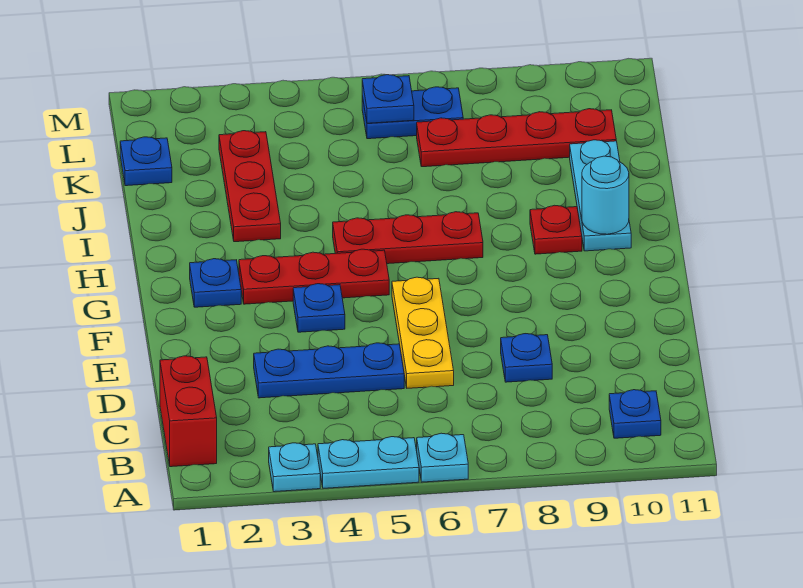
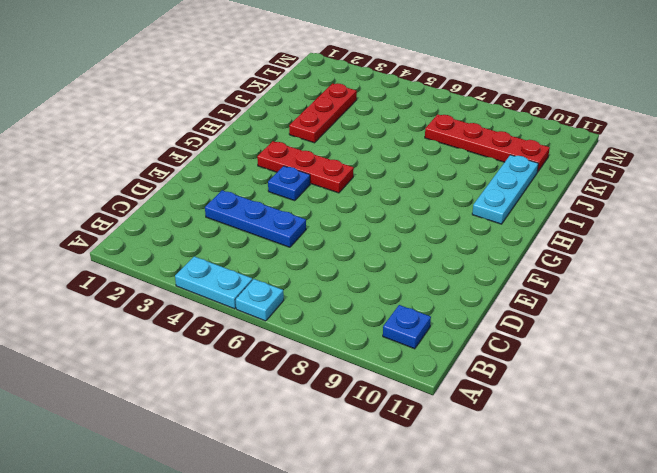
none -> cyan 1x1 plate [269,443,320,492]
none -> red 1x2 brick [160,356,217,467]
none -> yellow 1x3 plate [392,277,454,388]

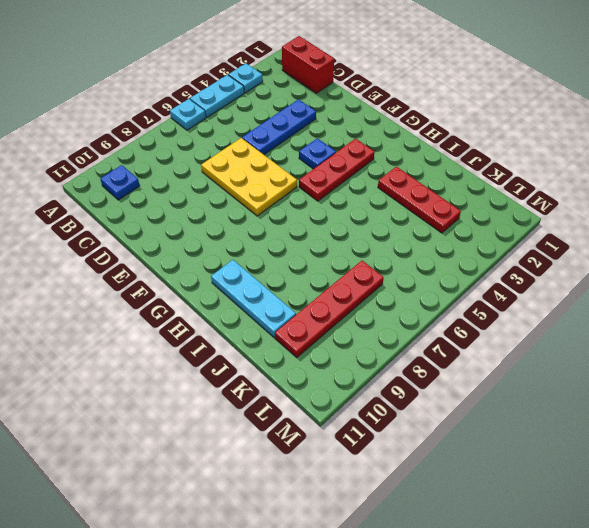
yellow 2x3 plate [201,138,297,216] -> yellow 1x3 plate [392,277,454,388]
none -> blue 1x1 plate [501,334,552,382]
none -> blue 1x1 plate [190,259,241,307]
none -> red 1x3 plate [333,212,483,264]

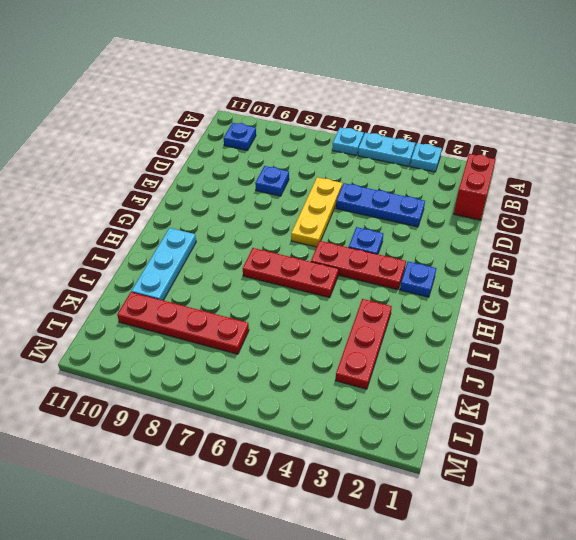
none -> red 1x1 plate [530,205,582,254]
none -> blue 1x1 plate [120,137,172,186]
none -> blue 1x2 plate [362,87,463,139]

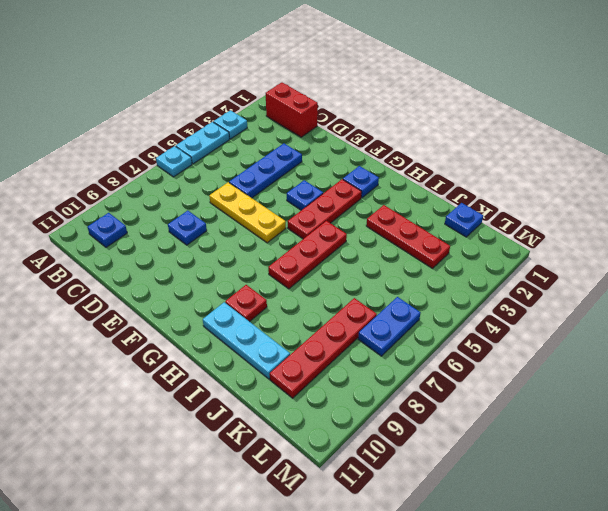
none -> cyan 1x1 round brick [582,156,629,234]
none -> blue 1x1 plate [362,75,414,123]

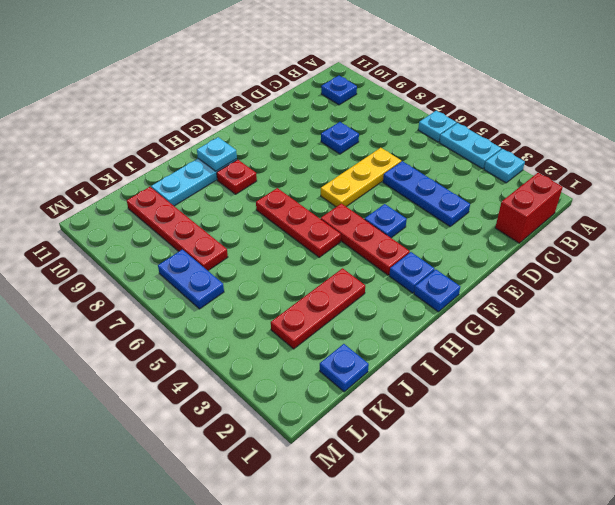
blue 1x1 plate [414,270,460,312] -> blue 1x1 plate moved to [362,75,414,123]
cyan 1x1 plate [197,137,237,171] -> cyan 1x1 round brick [582,156,629,234]

